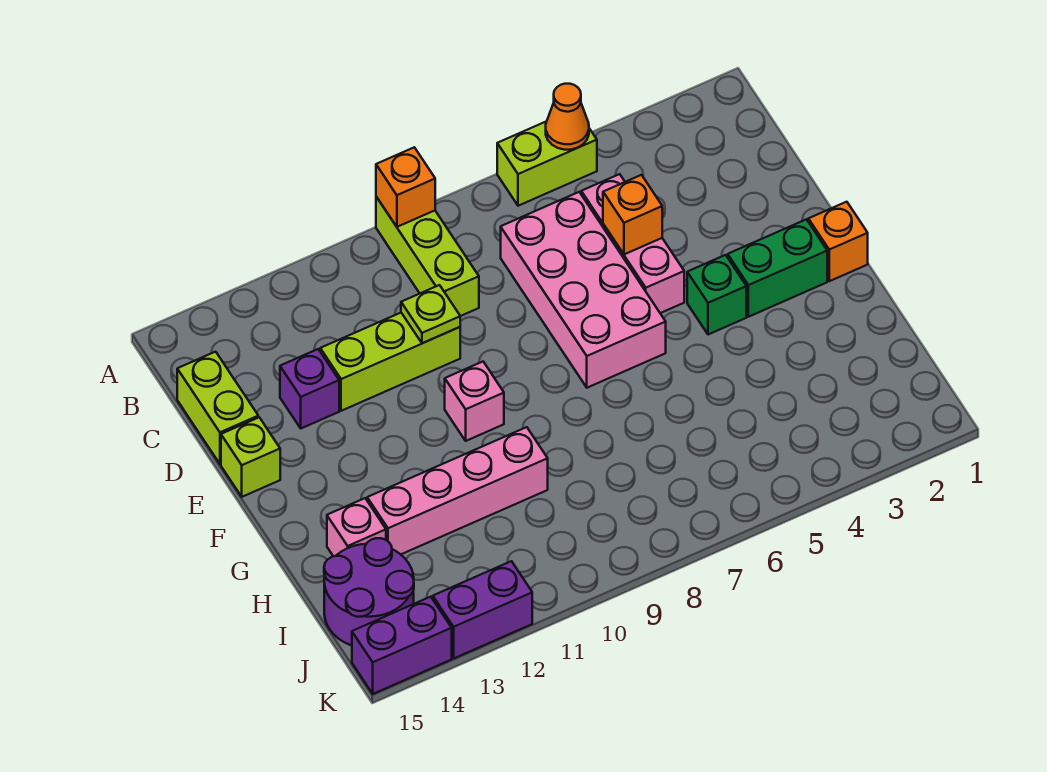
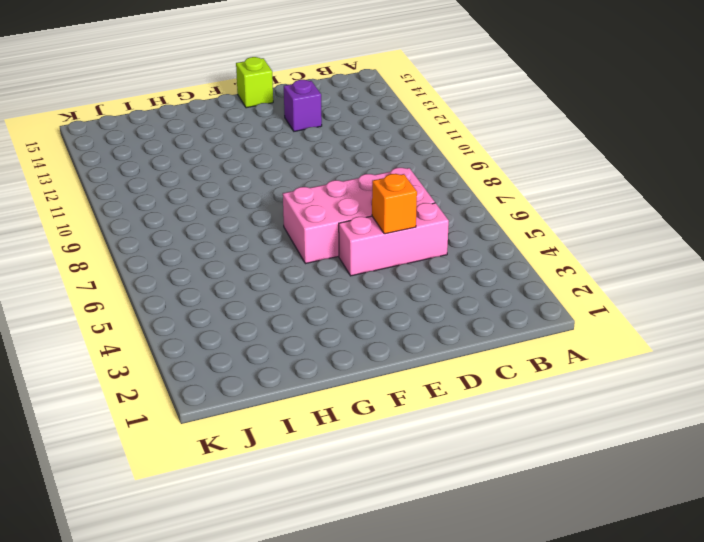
none -> lime 1x2 brick [497,121,597,206]
none -> lime 1x3 brick [376,197,479,316]
none -> lime 1x2 brick [177,352,258,464]

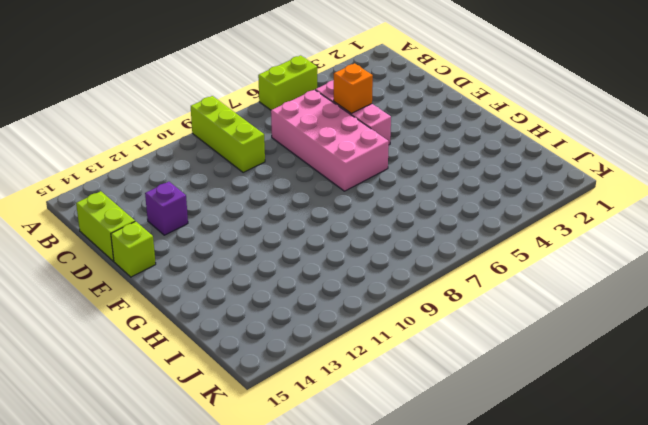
none -> lime 1x3 brick [320,313,460,411]
none -> orange 1x1 brick [808,202,868,281]
none -> green 1x2 brick [728,219,827,317]

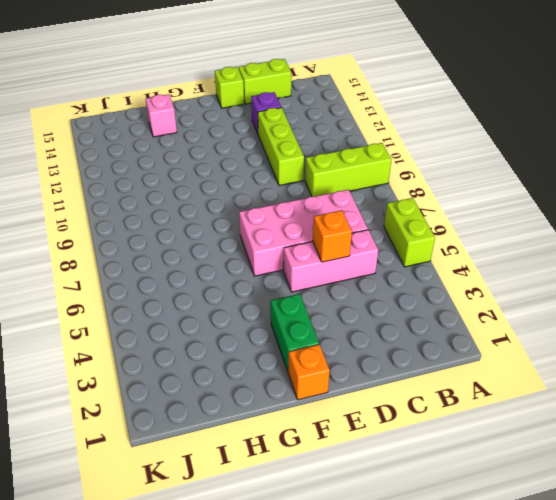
none -> green 1x1 brick [687,255,746,335]
none -> pink 1x1 brick [445,362,504,441]
none -> pink 1x4 brick [367,427,548,554]

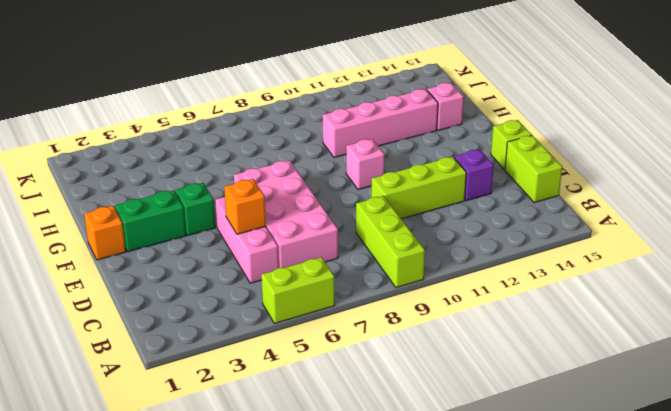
none -> purple 2x2 round brick [324,538,414,645]
none -> purple 1x2 brick [433,561,532,658]
none -> purple 1x2 brick [352,597,452,694]

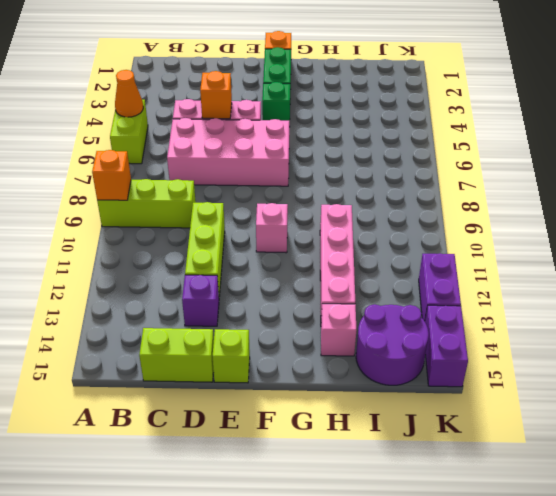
none -> lime 1x1 plate [401,285,460,343]

